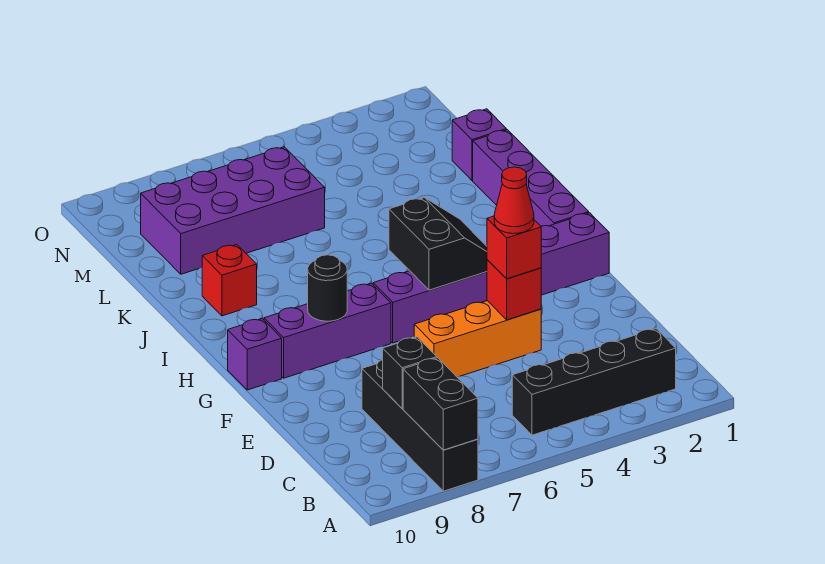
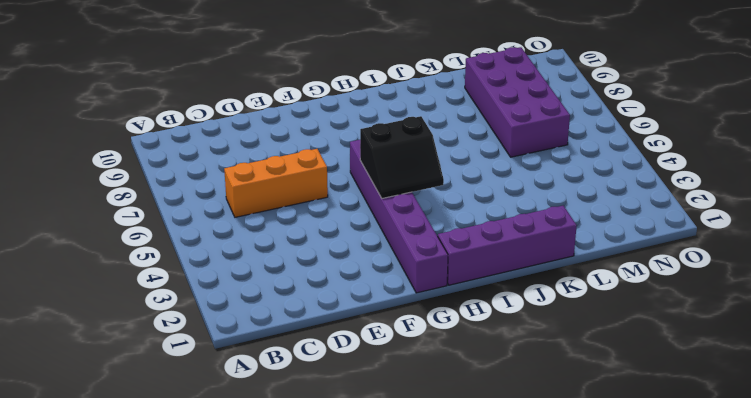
orange 1x3 brick [224,149,328,217] -> orange 1x3 brick turned to [414,301,541,377]
none -> black 1x4 brick [362,360,478,491]
none -> black 1x4 brick [512,329,676,435]
none -> purple 1x3 brick [264,283,391,378]

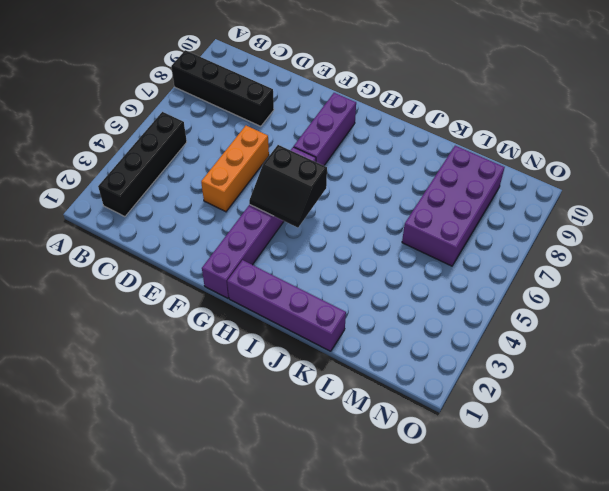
none -> purple 1x1 brick [228,319,282,390]
none -> red 1x1 brick [202,244,257,316]
none -> purple 1x1 brick [452,109,506,180]

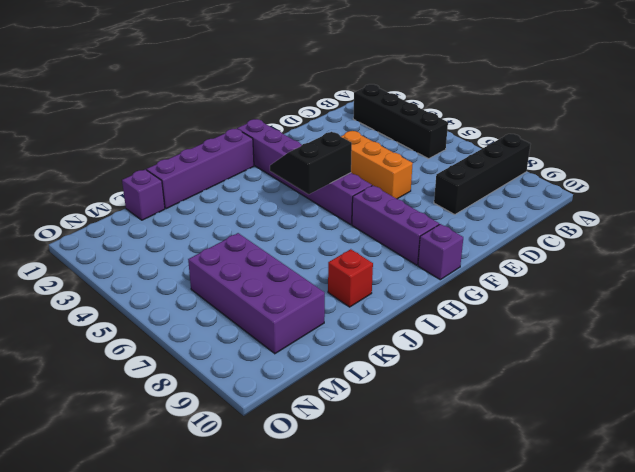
none -> black 1x2 brick [403,358,478,450]
none -> black 1x1 brick [383,337,437,408]
none -> red 1x1 brick [487,260,541,320]

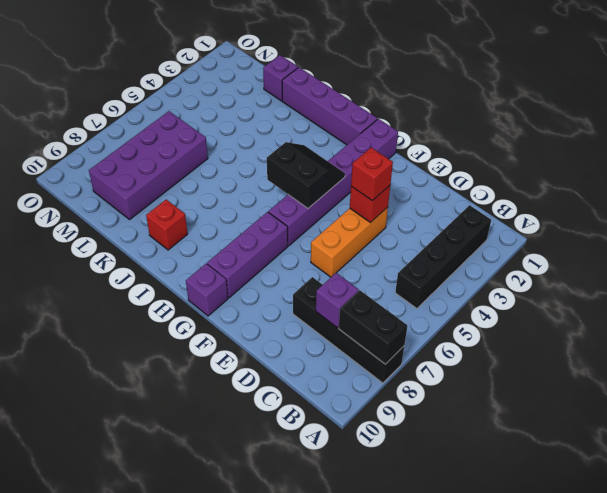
purple 1x1 brick [316,273,359,328] -> black 1x1 brick [383,337,437,408]
none -> black 1x1 round brick [308,255,347,321]
none -> red 1x1 cone [494,167,534,234]

